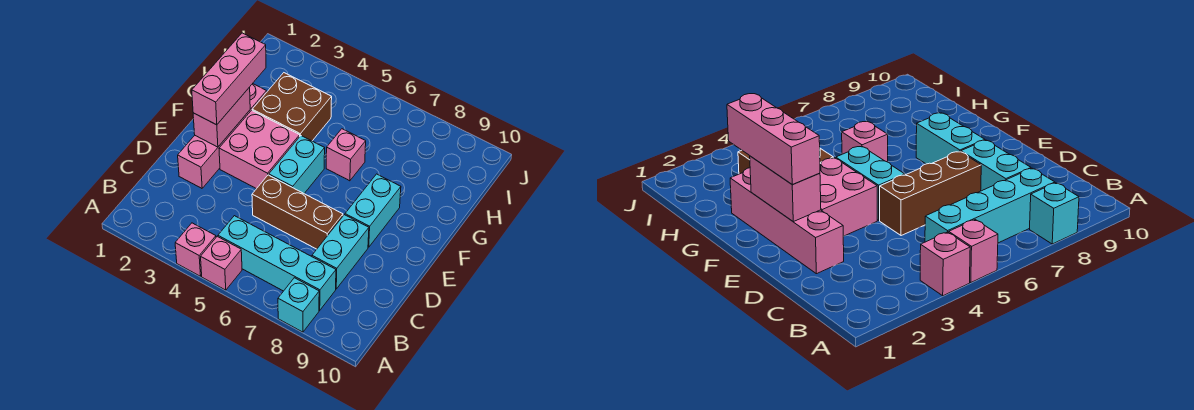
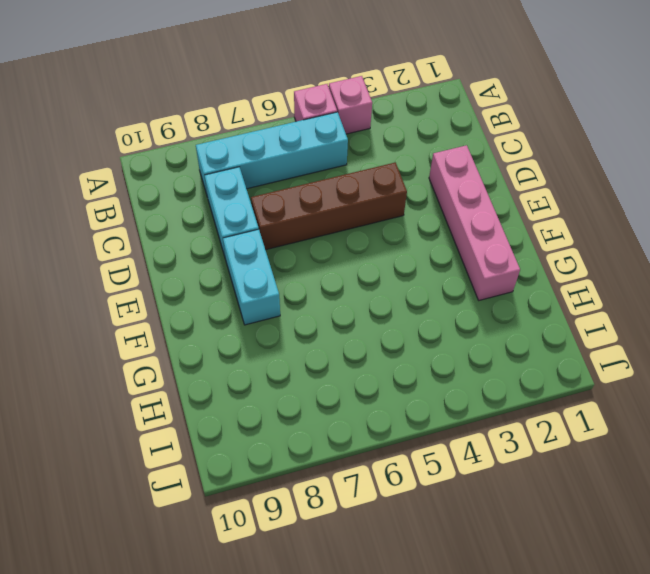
brown 1x4 brick [251,162,407,250] -> brown 1x3 brick [252,175,343,249]
none -> cyan 1x1 brick [278,278,319,332]
none -> pink 2x2 brick [219,110,300,189]
none -> cyan 1x2 brick [269,136,325,193]

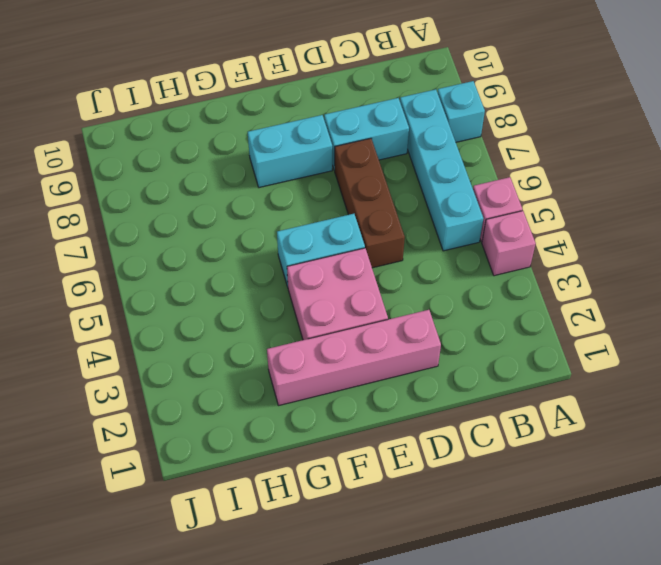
none -> brown 2x2 brick [252,73,332,141]
none -> pink 1x1 brick [326,129,366,181]
none -> pink 1x2 brick [193,87,250,147]

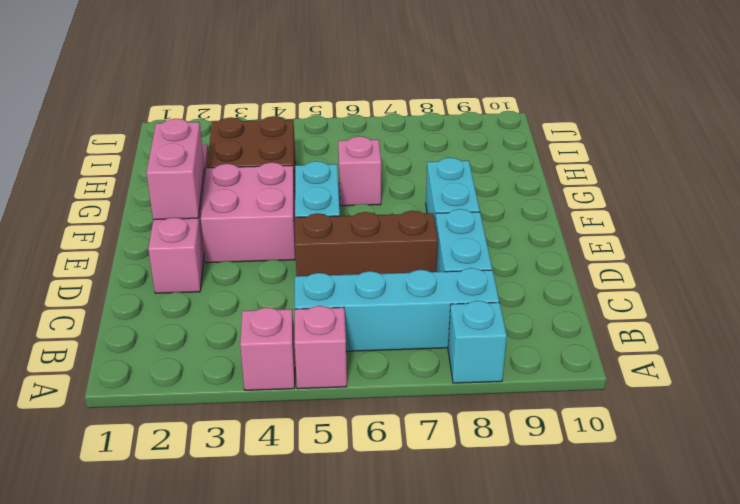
none -> pink 1x3 brick [192,33,266,125]

